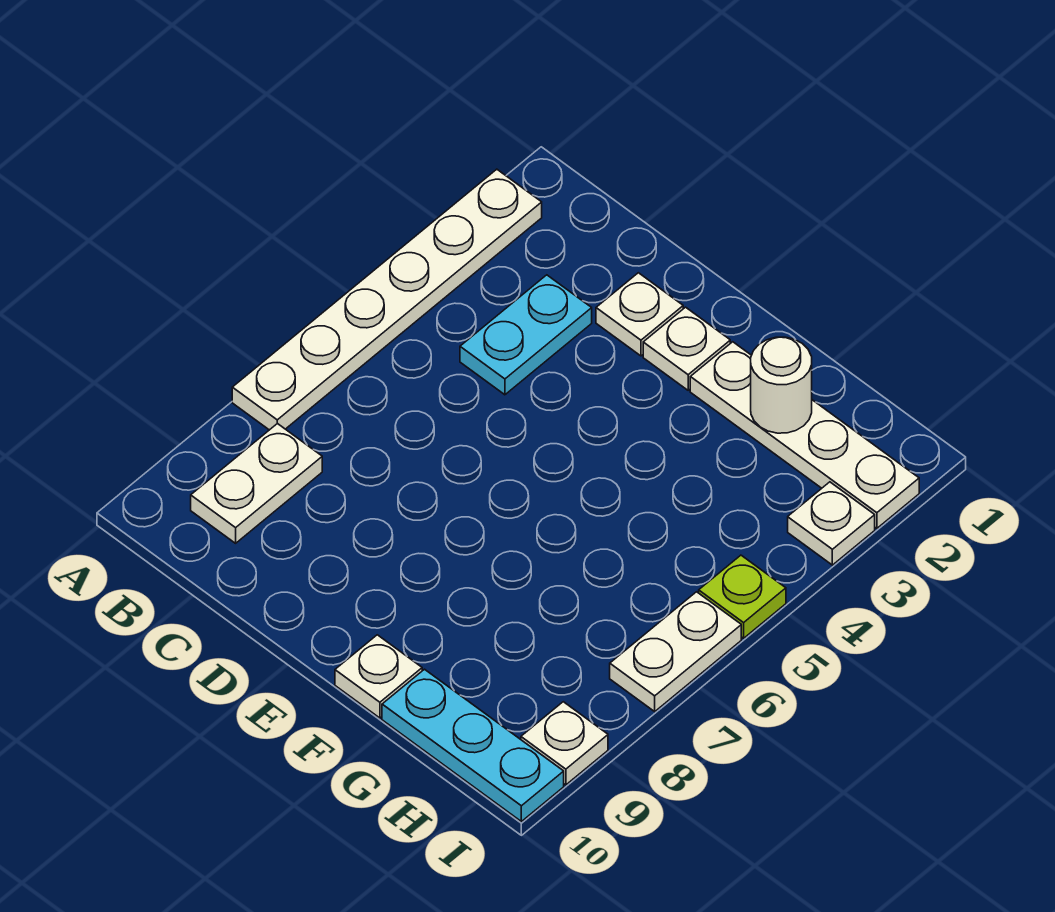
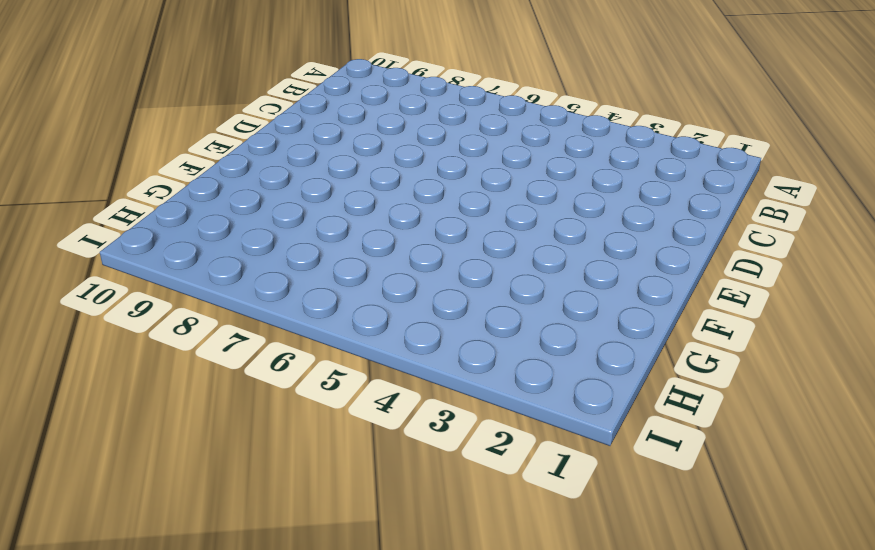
none -> white 1x6 plate [232,169,542,430]
none -> white 1x2 plate [191,423,322,543]
none -> cyan 1x2 plate [460,275,592,395]

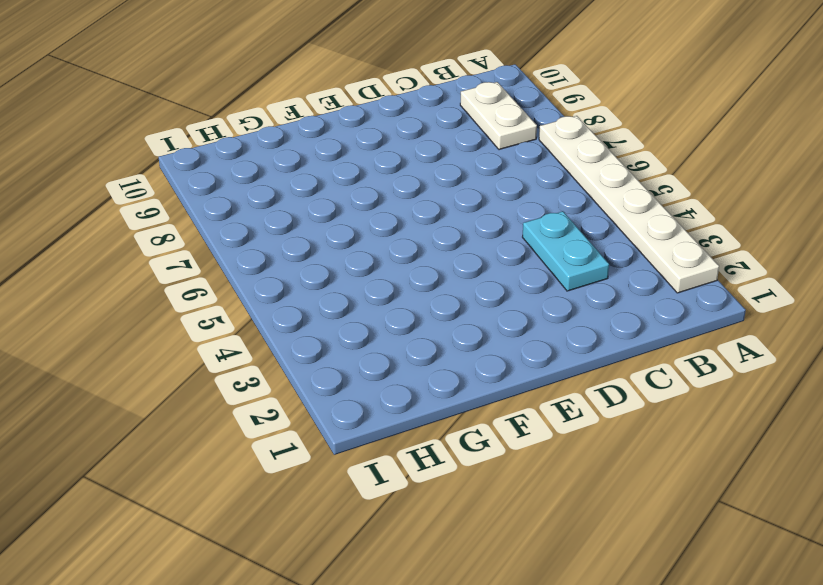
none -> white 1x1 plate [596,273,683,356]
none -> white 1x1 plate [643,307,730,390]
none -> white 1x4 plate [690,342,919,528]

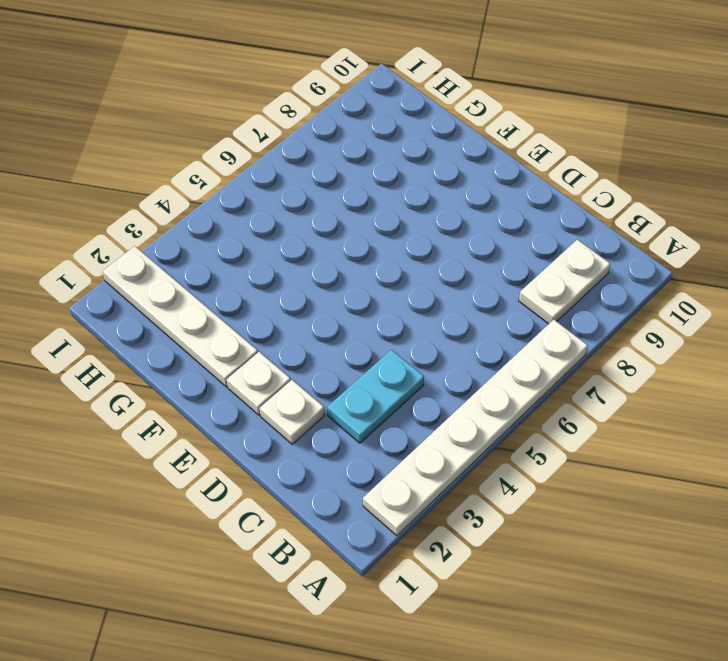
none -> white 1x1 plate [335,635,422,718]
none -> cyan 1x3 plate [382,669,564,821]
none -> white 1x1 plate [788,482,875,565]

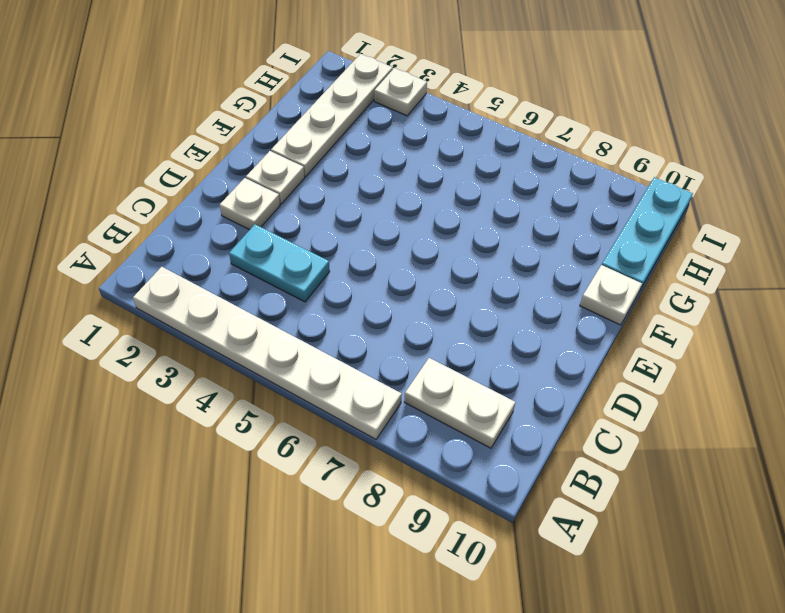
none -> lime 1x1 plate [699,555,786,638]
none -> white 1x2 plate [610,592,741,711]
none -> white 1x1 plate [521,702,608,785]

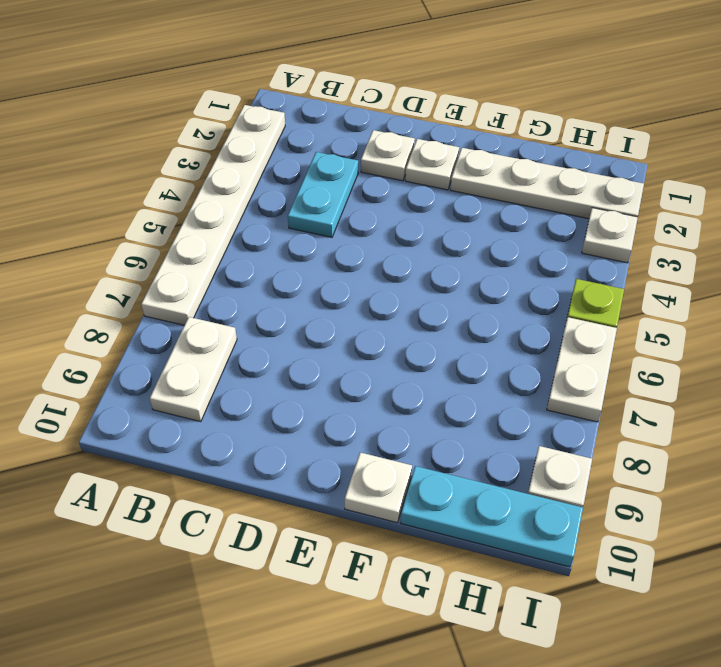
none -> white 1x1 round brick [751,337,812,433]

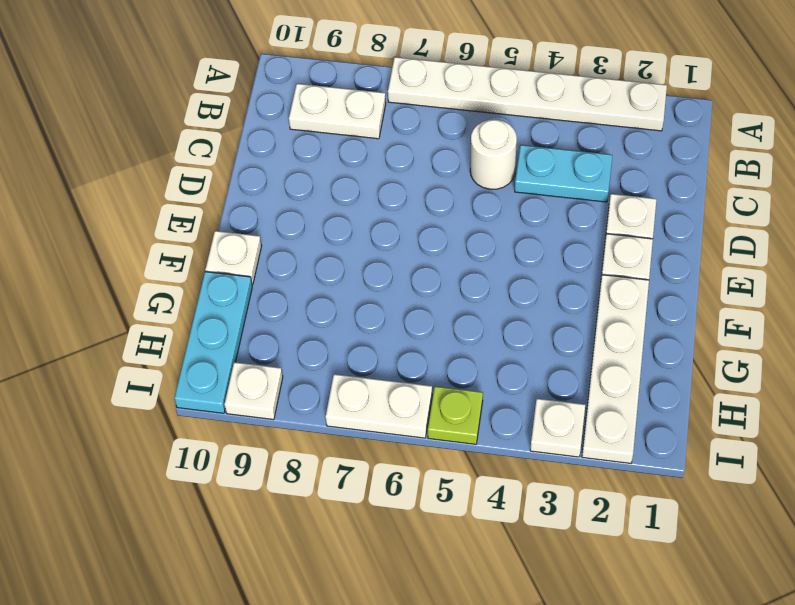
white 1x1 round brick [470,120,517,189] -> white 1x1 round brick moved to [751,337,812,433]

